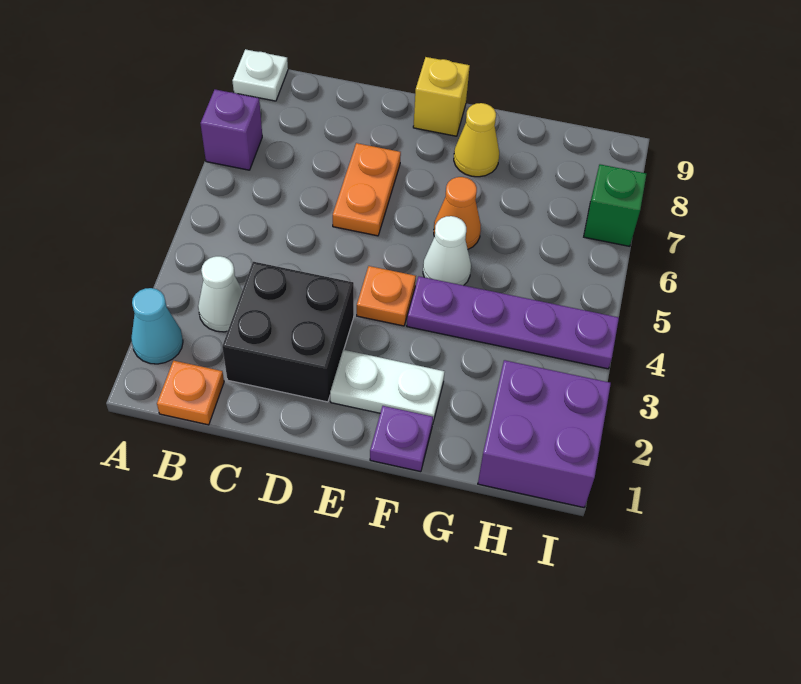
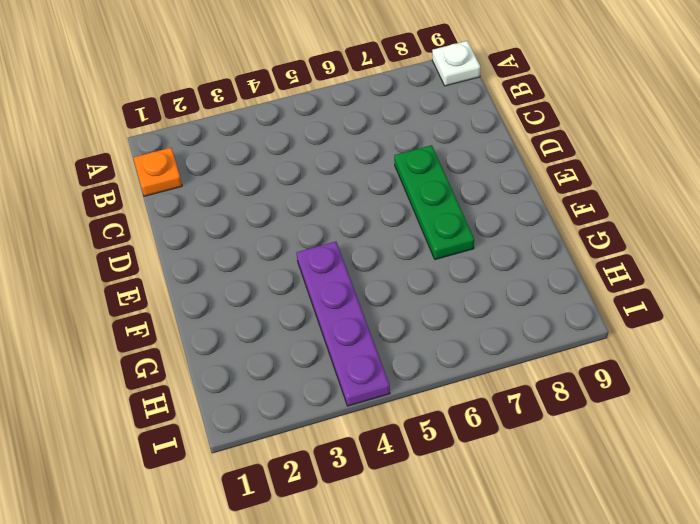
green 1x3 plate [394,145,474,260] -> orange 1x2 plate [333,143,401,236]
none -> cyan 1x1 cone [131,288,183,364]
none -> purple 1x1 brick [200,90,262,170]
none -> white 1x1 cone [198,256,242,332]

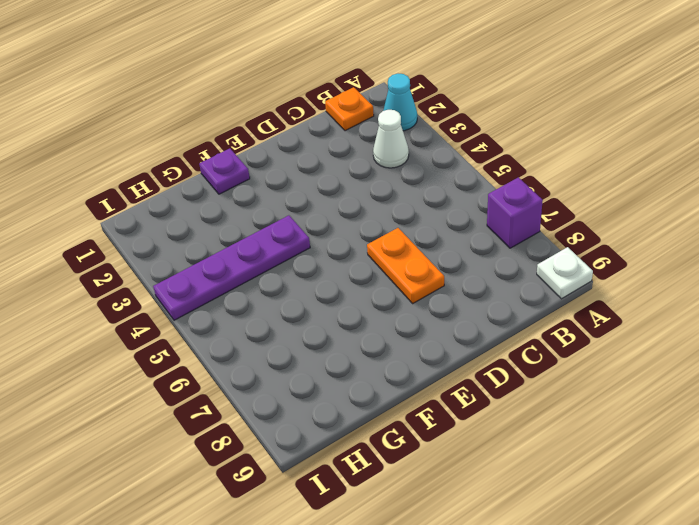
none -> black 2x2 brick [222,262,354,402]
none -> white 1x2 plate [330,350,445,422]
none -> orange 1x1 plate [357,266,416,326]

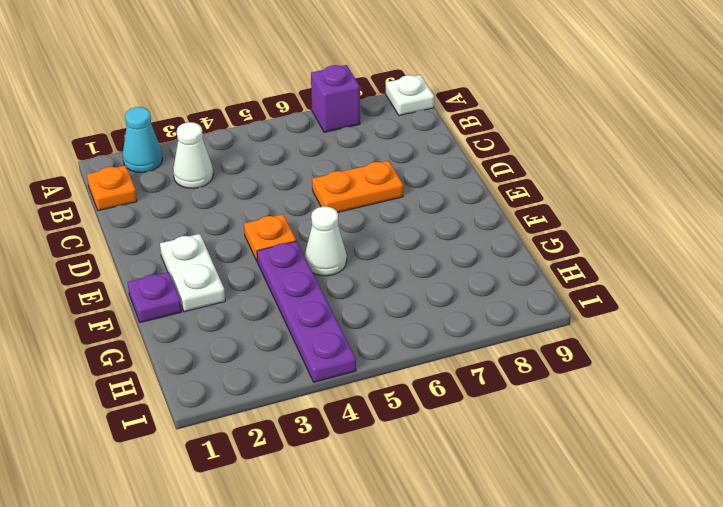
none -> black 2x2 brick [222,262,354,402]
none -> yellow 1x1 brick [413,57,470,136]
none -> orange 1x1 cone [434,177,481,249]

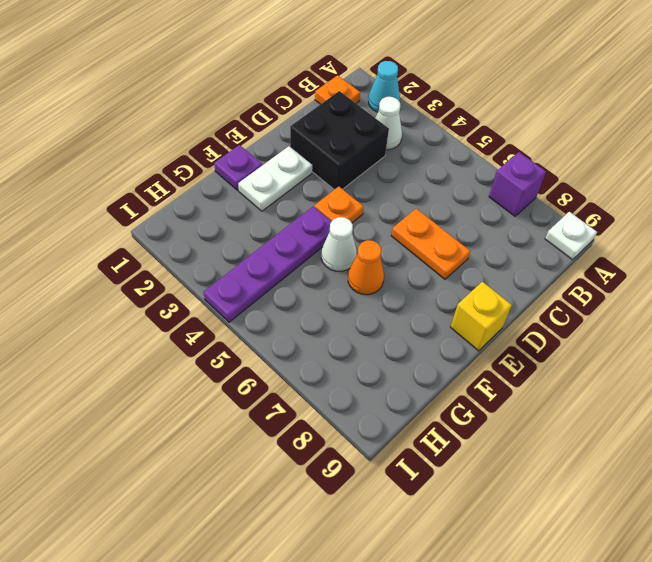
none -> yellow 1x1 cone [454,103,499,177]
none -> purple 2x2 brick [478,360,611,507]
none -> green 1x1 brick [584,164,646,246]

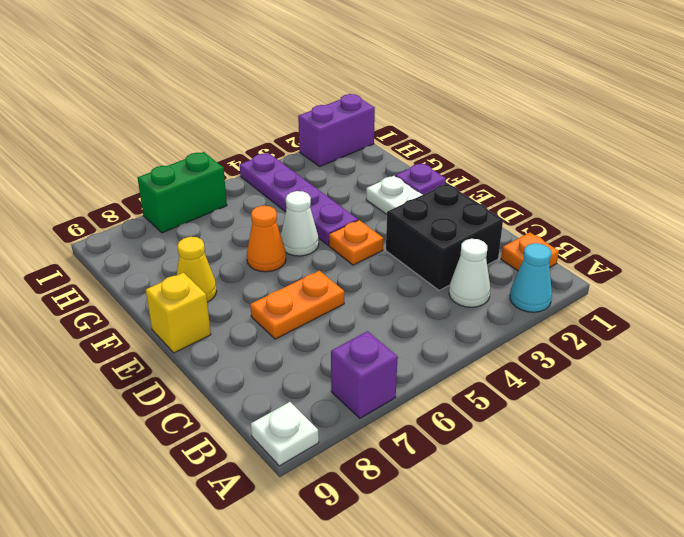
purple 1x2 brick [298,94,375,166] -> purple 2x2 brick [478,360,611,507]
green 1x2 brick [138,152,227,233] -> green 1x1 brick [584,164,646,246]

